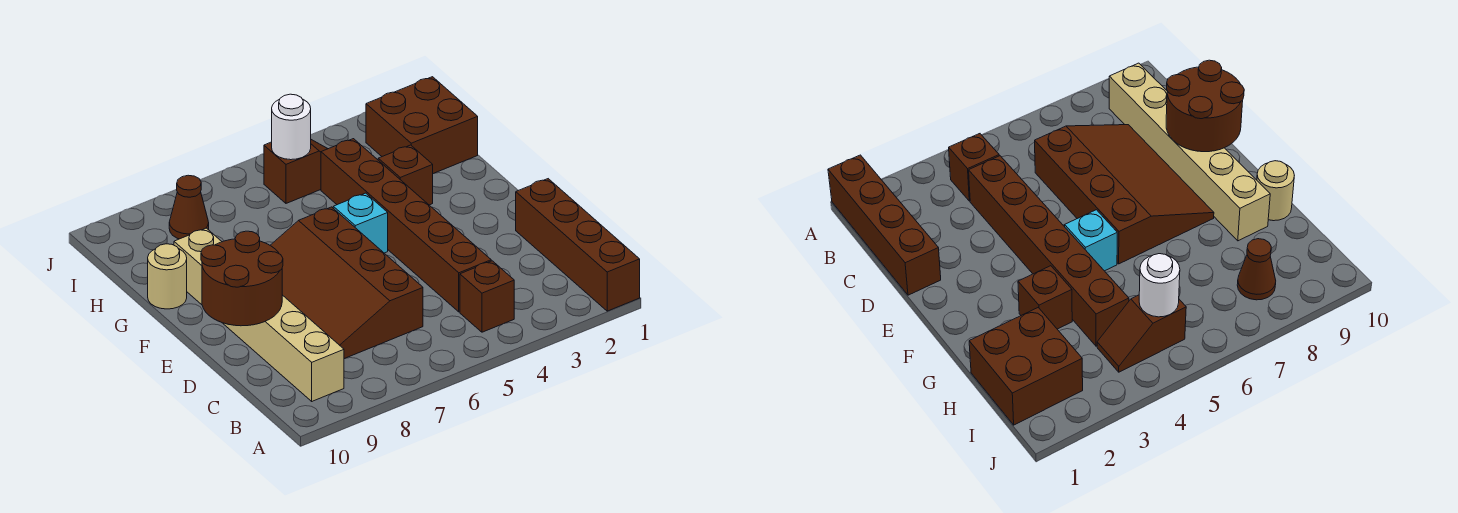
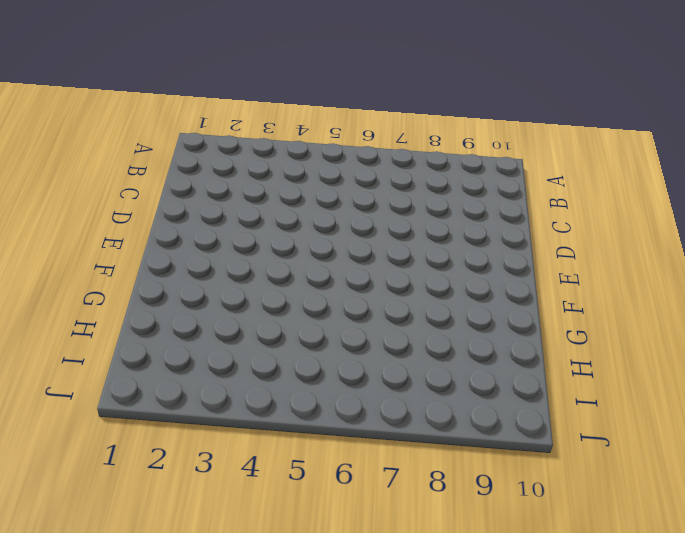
none -> brown 1x4 brick [516,179,640,311]
none -> brown 1x1 brick [460,261,514,332]
none -> tan 1x6 brick [174,228,344,401]

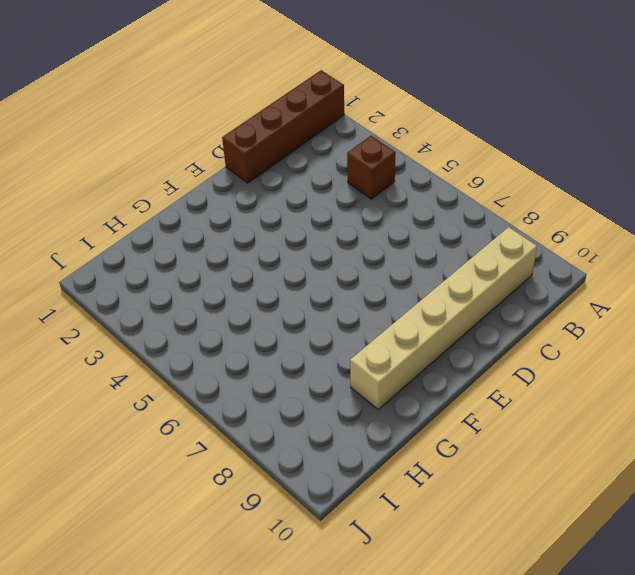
none -> brown 1x6 brick [321,139,491,312]
none -> brown 3x4 slope [270,207,423,359]
none -> cyan 1x1 brick [333,193,388,253]

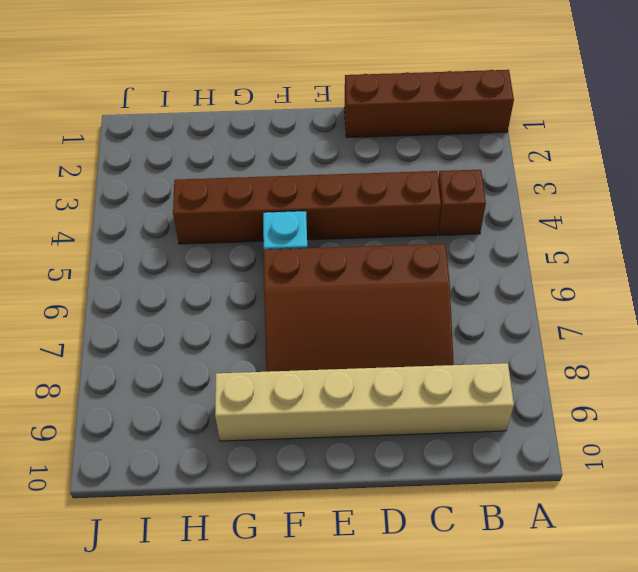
none -> brown 1x1 brick [378,145,433,205]
none -> tan 1x1 round brick [148,244,187,309]
none -> brown 2x2 brick [366,77,478,174]

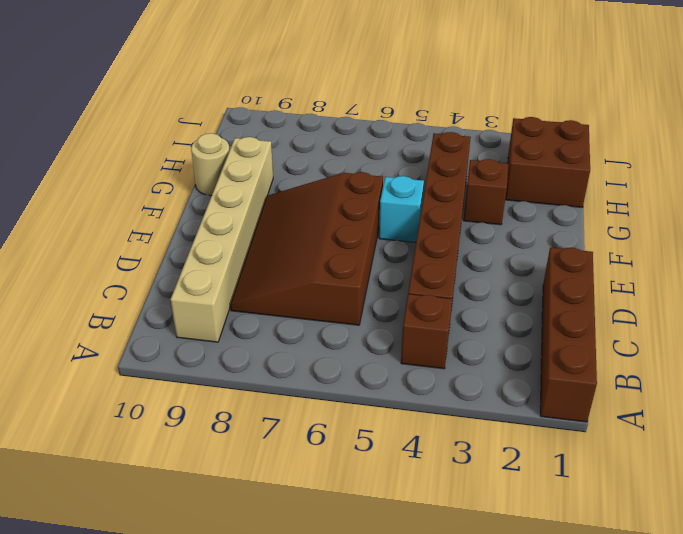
none -> brown 1x2 slope [264,140,328,203]
none -> brown 1x1 cone [169,175,209,239]
none -> brown 2x2 round brick [201,231,283,326]

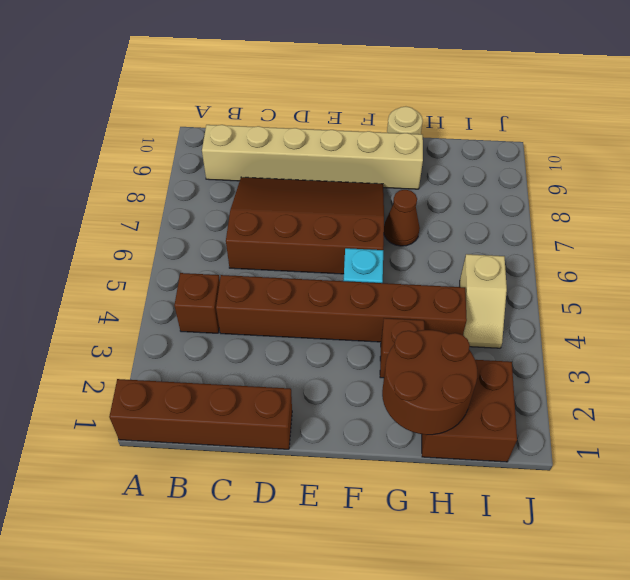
brown 2x2 round brick [382,330,477,435] -> brown 2x2 round brick moved to [201,231,283,326]
brown 1x1 cone [384,190,420,246] -> brown 1x1 cone moved to [169,175,209,239]
tan 1x2 slope [460,254,507,348] -> brown 1x2 slope [264,140,328,203]
none -> white 1x1 round brick [272,94,311,160]

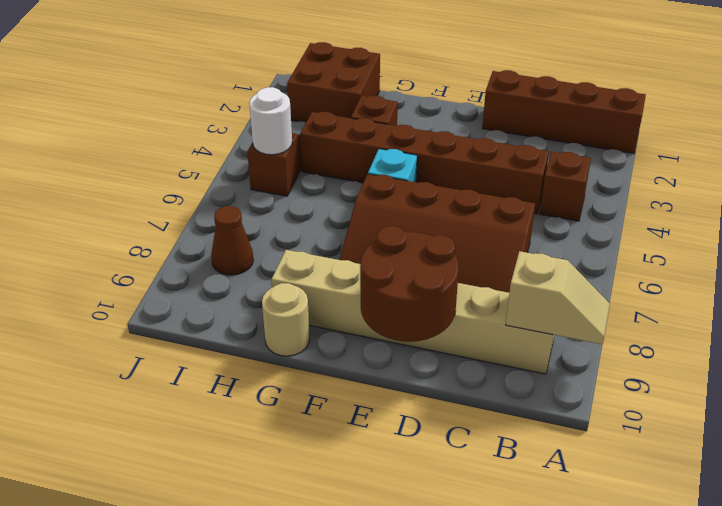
tan 1x2 slope [506,251,610,344] -> none

